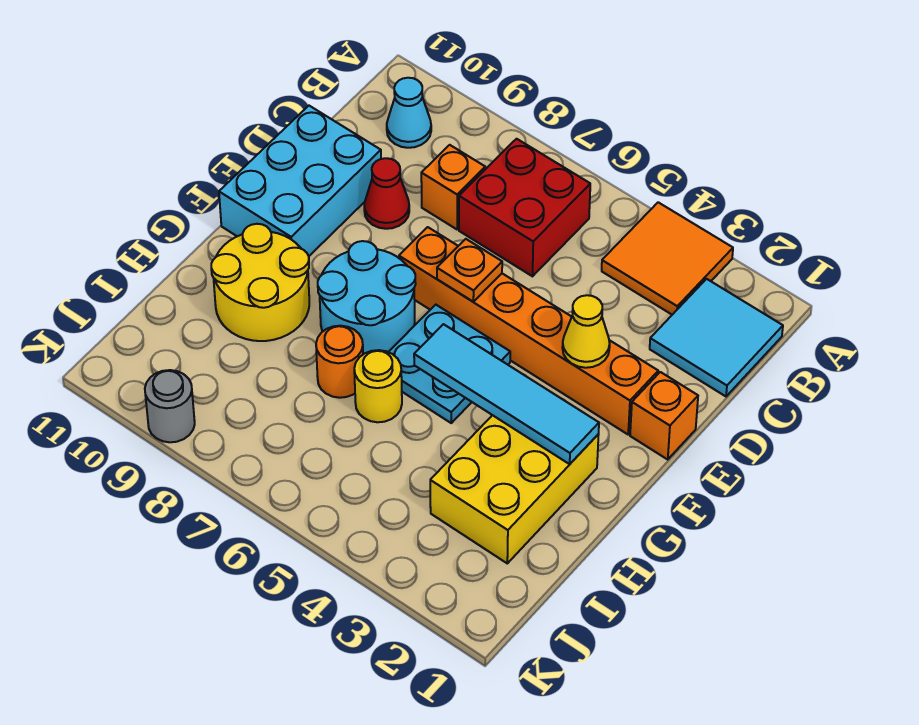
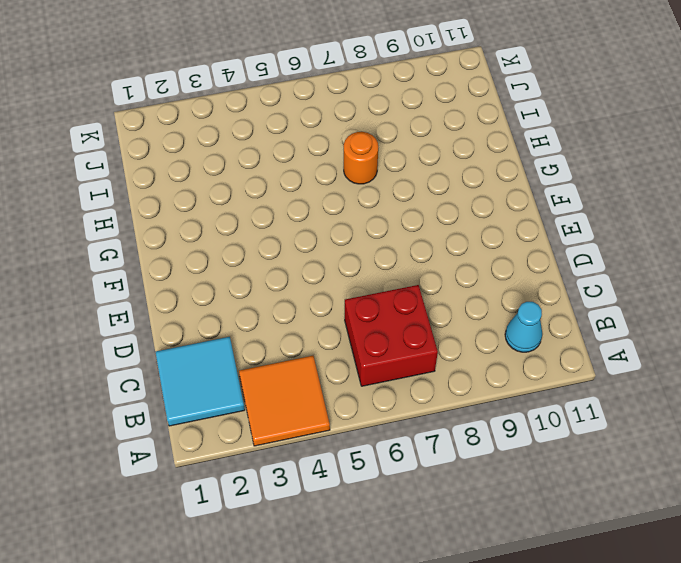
none -> orange 1x1 brick [421,145,485,229]
none -> red 1x1 cone [364,158,409,229]
none -> cyan 2x3 brick [219,106,381,256]

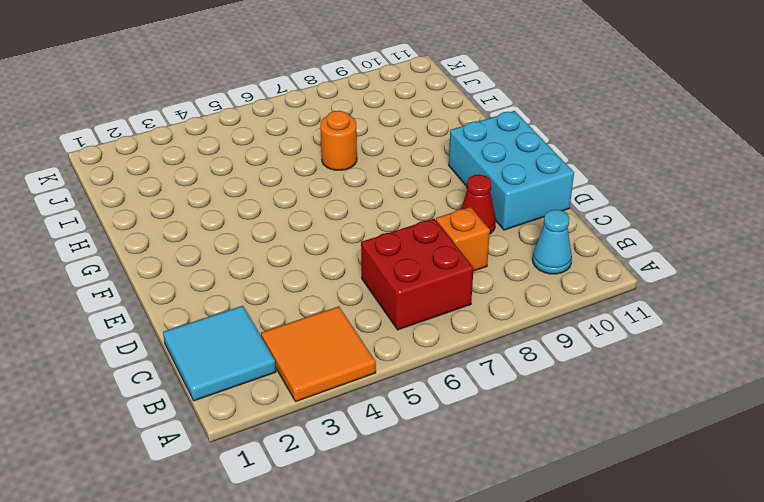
none -> orange 1x1 brick [630,372,698,459]
none -> orange 1x6 brick [399,227,658,434]
none -> cyan 2x2 plate [389,305,510,423]

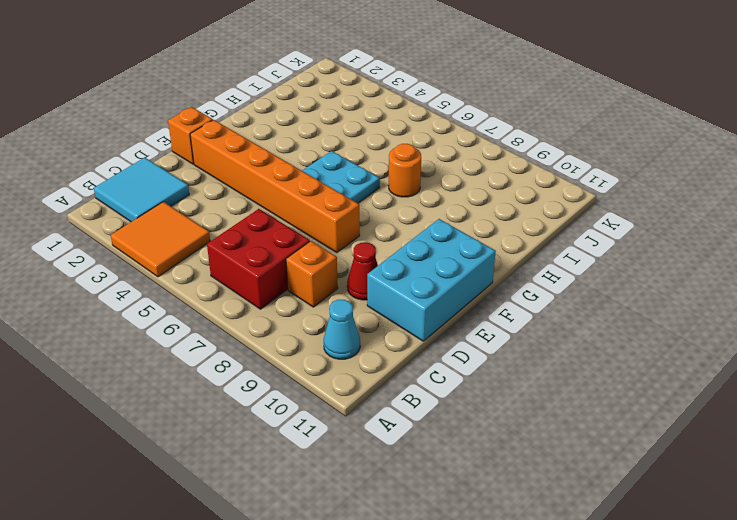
none -> cyan 2x2 round brick [318,241,416,354]
none -> yellow 2x3 brick [430,415,599,563]
none -> yellow 2x2 round brick [211,224,309,341]

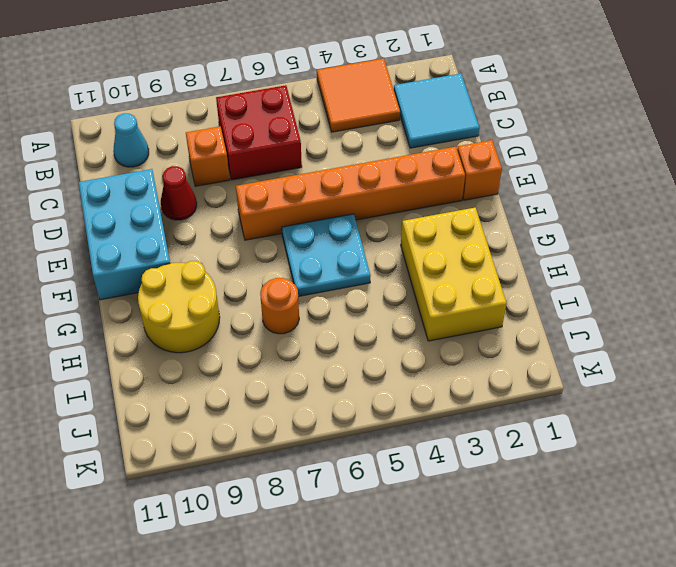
none -> cyan 2x2 round brick [318,241,416,354]
none -> yellow 1x1 round brick [354,350,402,422]
none -> grey 1x1 round brick [145,370,195,442]

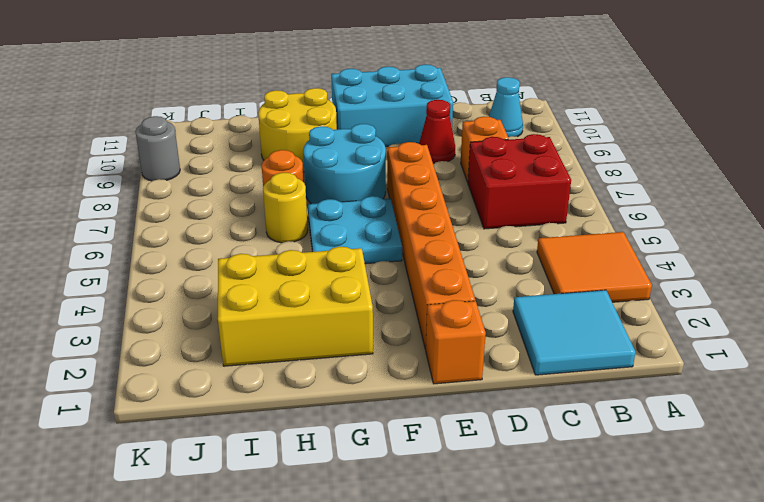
none -> yellow 1x1 cone [562,295,610,368]
none -> orange 1x1 plate [437,239,502,302]
none -> cyan 1x4 tile [414,324,599,464]

